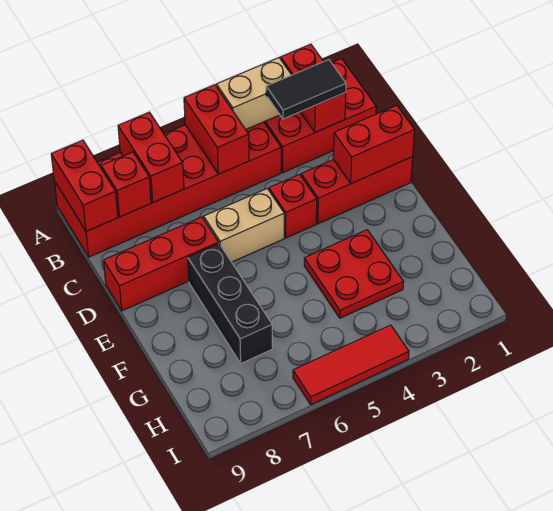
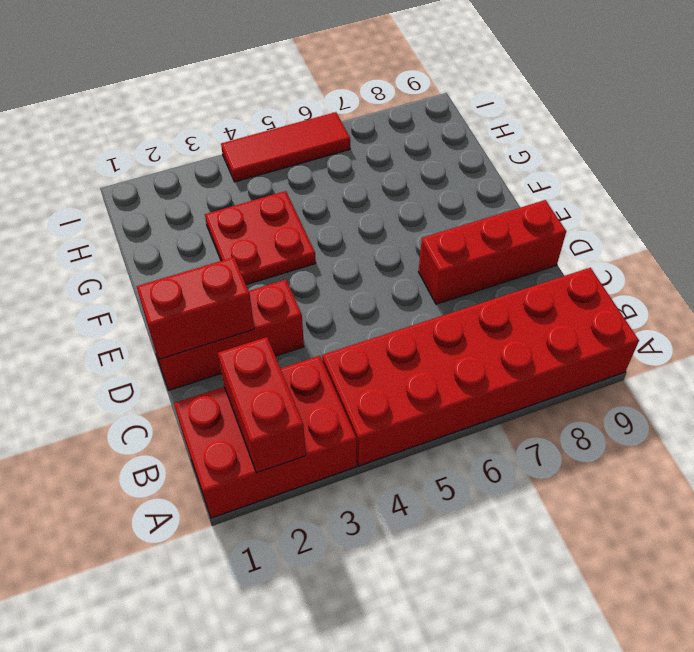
none -> red 1x1 brick [269,174,317,238]
none -> tan 1x2 brick [204,189,284,262]
none -> black 1x3 brick [188,244,272,363]

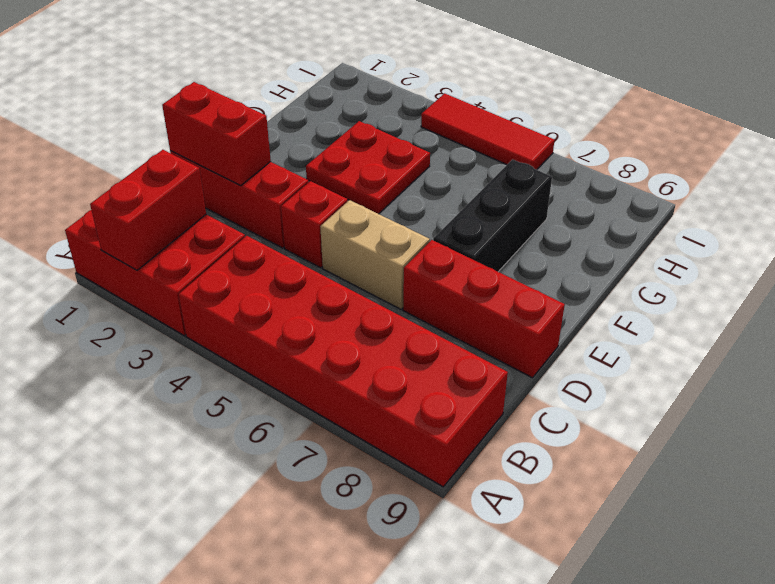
none -> tan 1x2 brick [216,58,291,129]
none -> red 1x2 brick [184,85,249,174]
none -> red 1x2 brick [118,112,184,202]

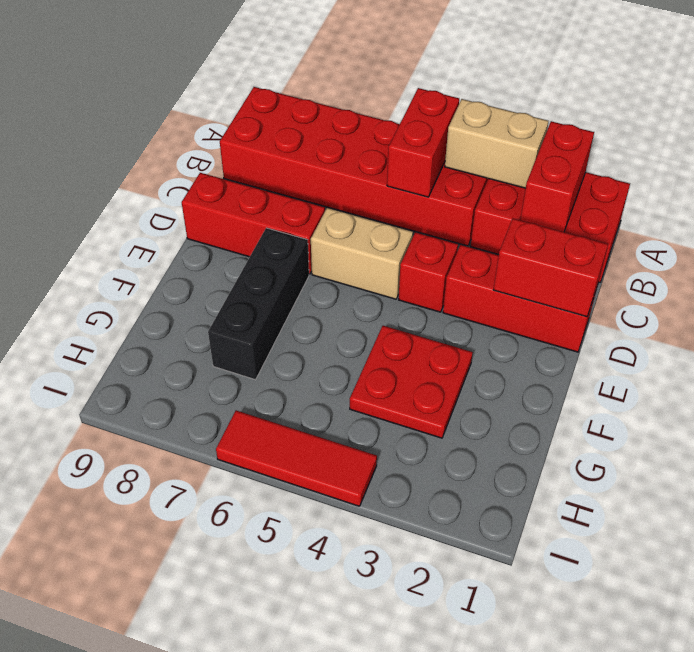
none -> red 1x2 brick [118,112,184,202]
none -> red 1x2 brick [51,140,118,231]
none -> red 1x1 brick [101,152,151,217]

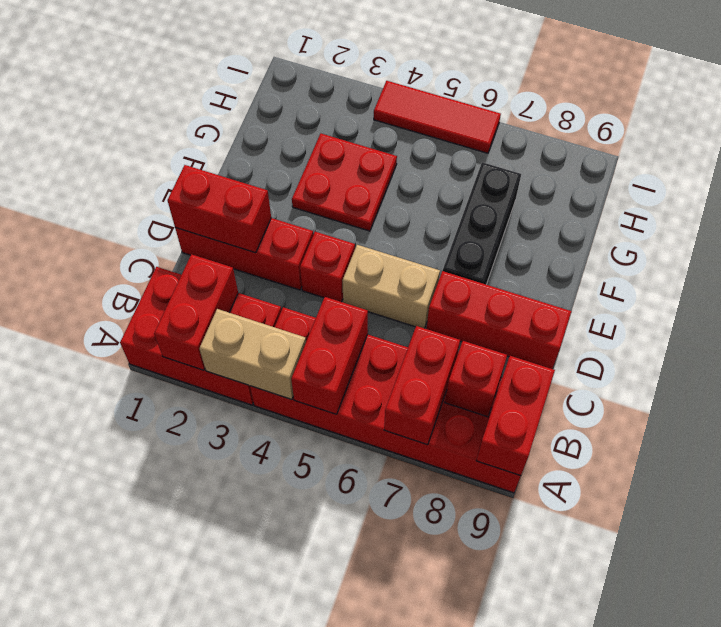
none -> black 1x2 tile [266,60,346,119]

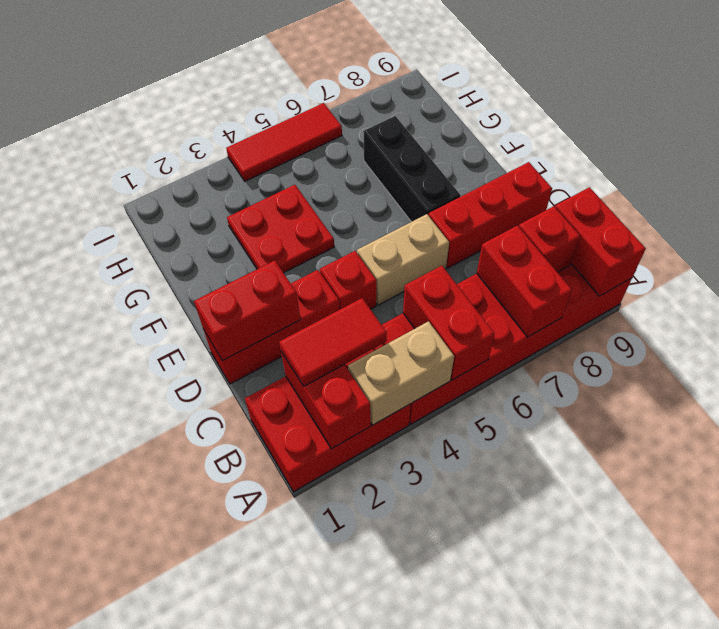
red 1x2 tile [279,298,387,386] -> black 1x2 tile [266,60,346,119]

